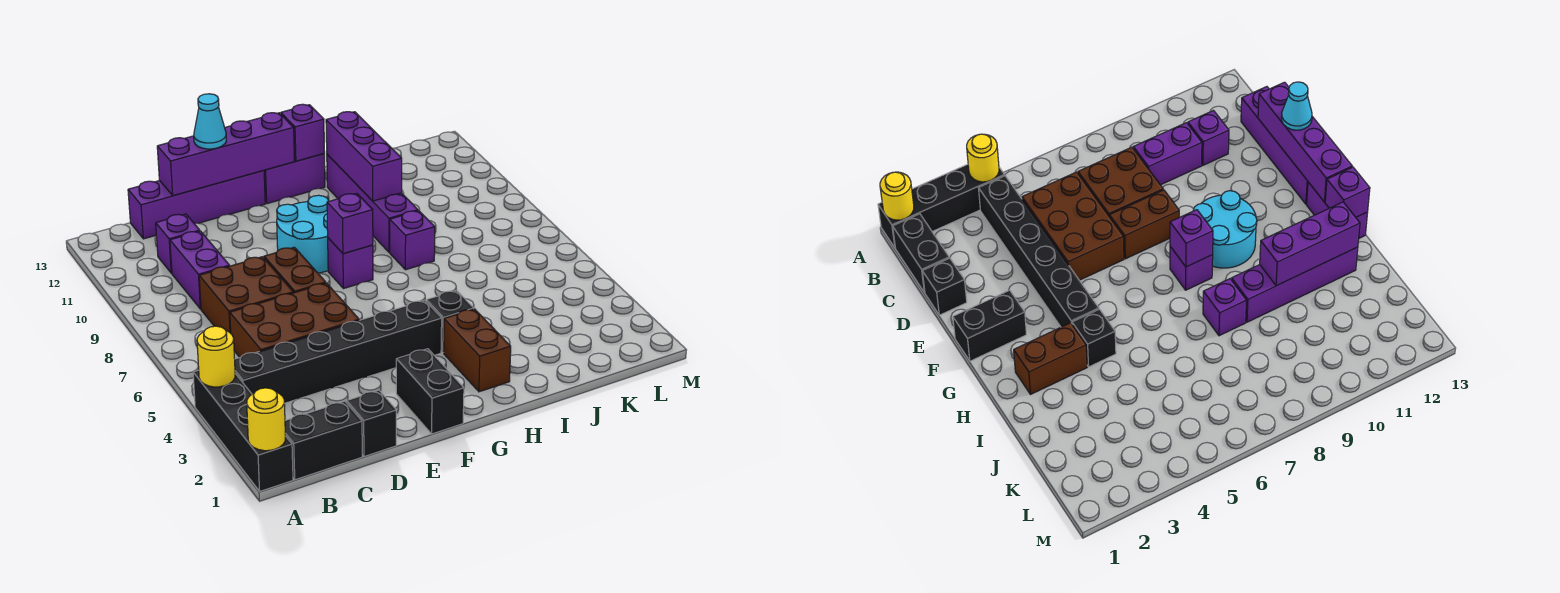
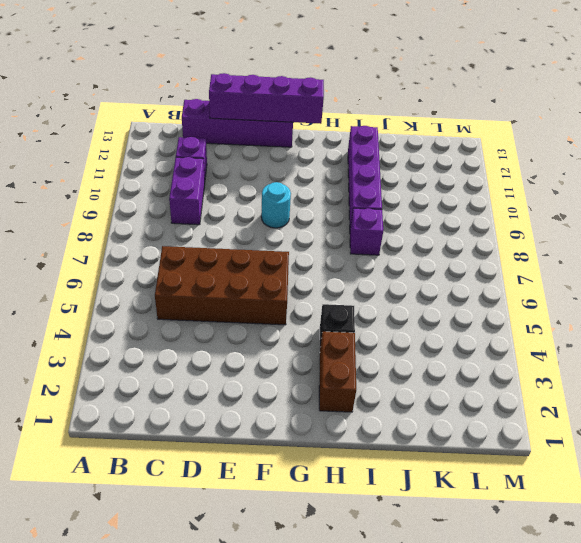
brown 2x4 brick [155,246,289,325] -> brown 2x3 brick [230,283,359,357]
cyan 1x1 round brick [261,182,291,228] -> cyan 2x2 round brick [277,195,329,273]
none -> black 1x4 brick [193,370,293,491]
none -> black 1x2 brick [285,401,362,480]
none -> black 1x6 brick [235,300,442,403]

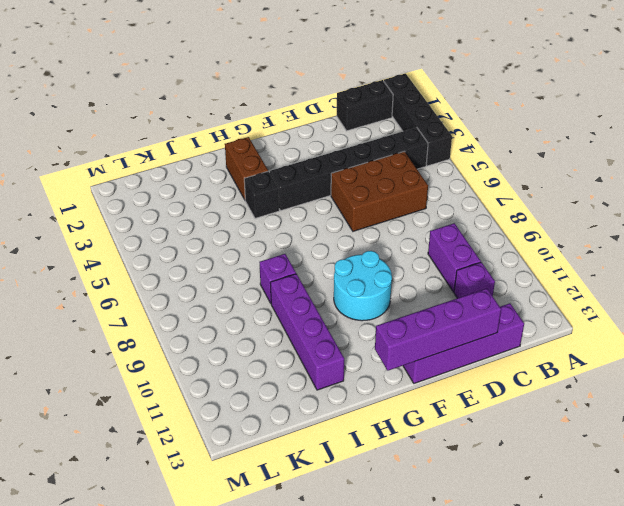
none -> brown 2x2 brick [199,257,293,333]
none -> black 1x1 brick [347,390,396,457]
none -> brown 1x2 brick [264,247,326,293]

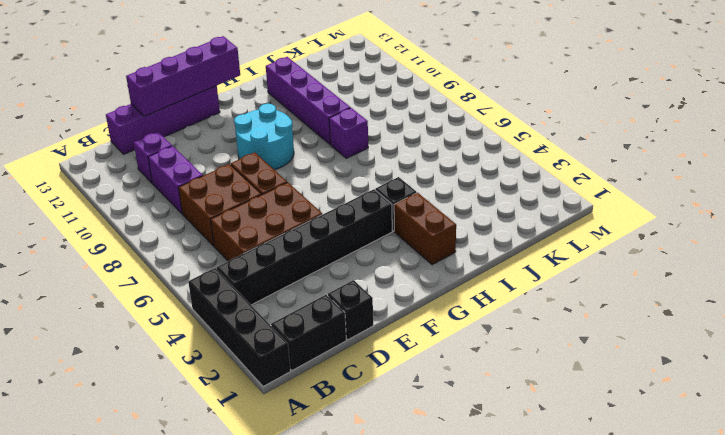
none -> black 1x2 brick [396,349,464,434]
none -> purple 1x1 brick [328,238,373,289]
none -> purple 1x2 brick [264,154,325,204]

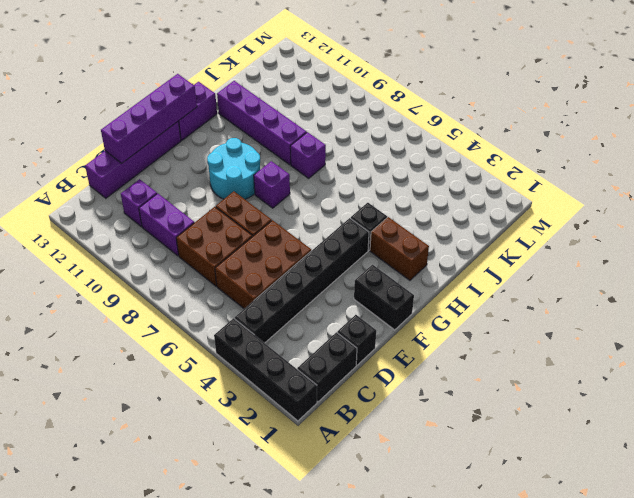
none -> yellow 1x1 round brick [247,388,285,451]
none -> yellow 1x1 round brick [197,326,235,387]
none -> purple 1x1 brick [327,194,373,254]

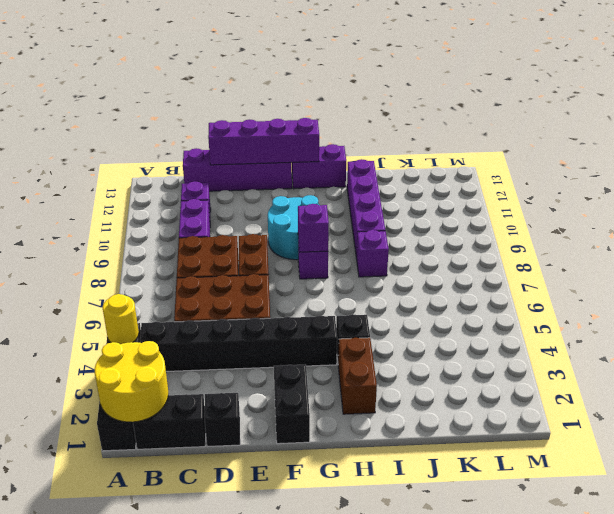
yellow 2x2 round brick [95,341,168,422] -> yellow 1x1 round brick [247,388,285,451]
none -> purple 1x1 brick [281,104,325,161]
none -> purple 1x3 brick [326,112,402,201]
none -> cyan 1x1 cone [194,94,226,149]

